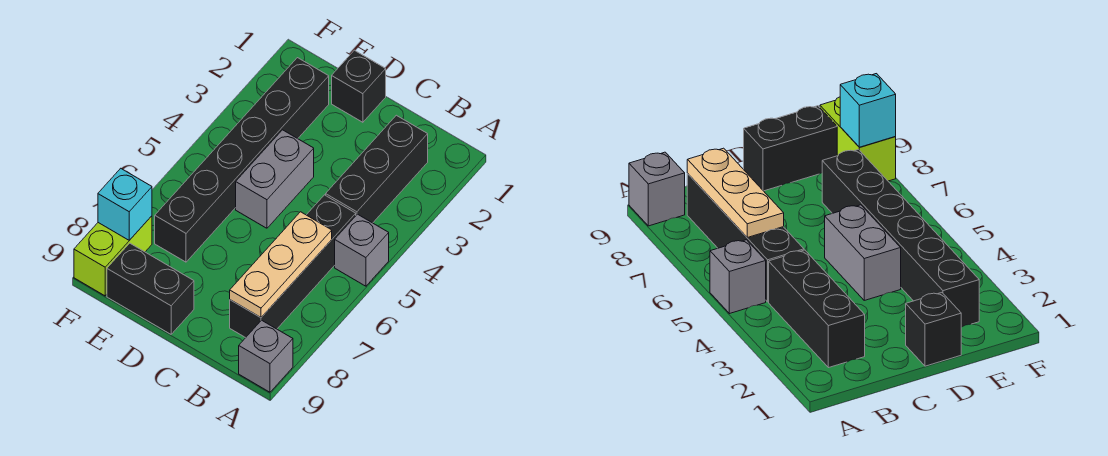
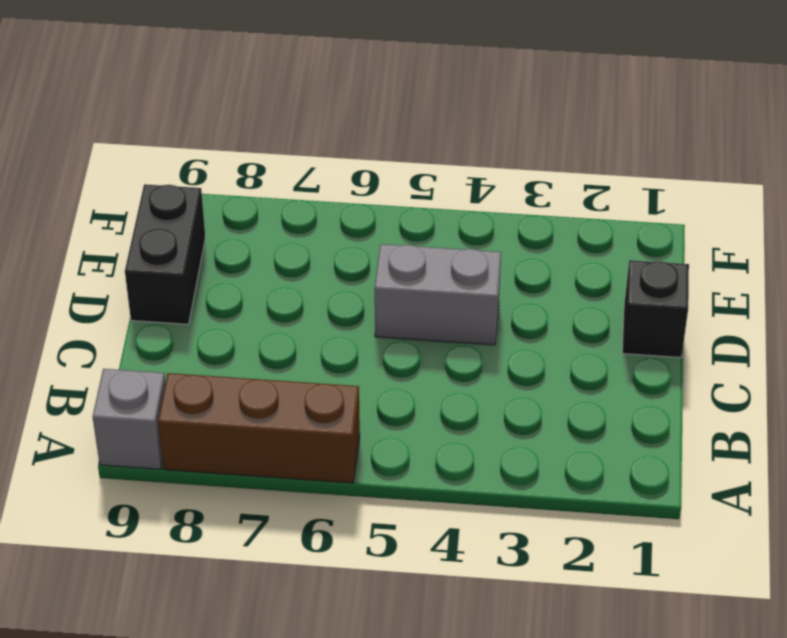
brown 1x3 brick [158,373,360,483] -> none
none -> grey 1x1 brick [335,214,389,286]
none -> black 1x3 brick [326,115,428,223]

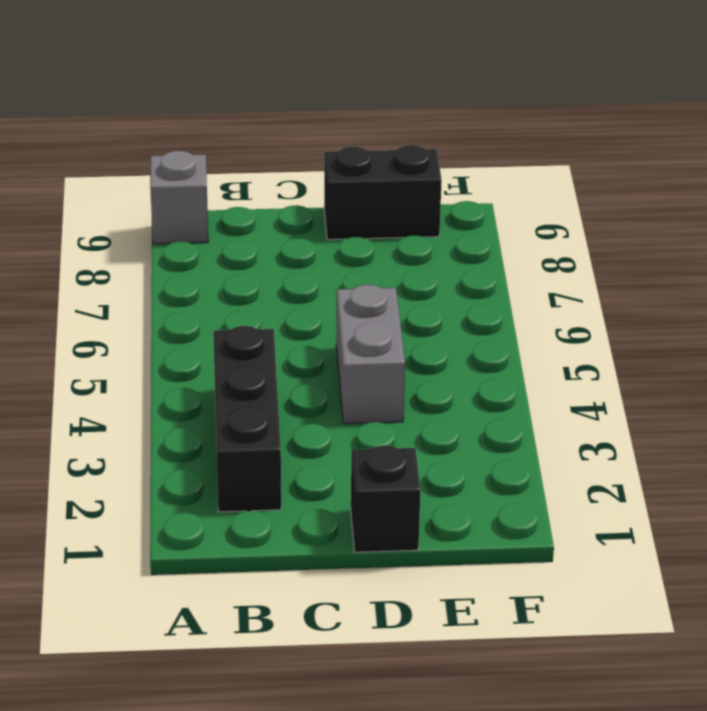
none -> grey 1x1 brick [335,214,389,286]
none -> black 1x4 brick [230,195,356,338]

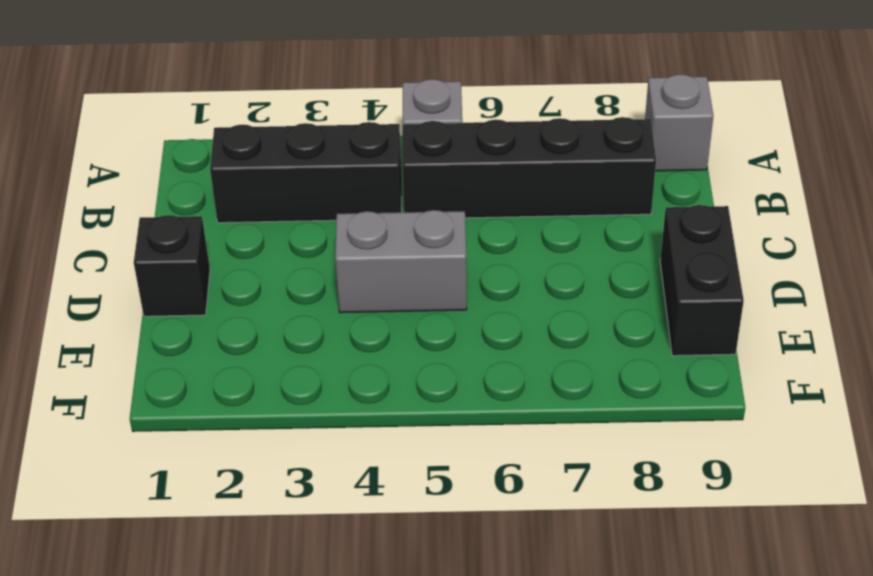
none -> black 1x6 brick [155,58,329,262]
none -> lime 1x2 brick [74,216,152,296]

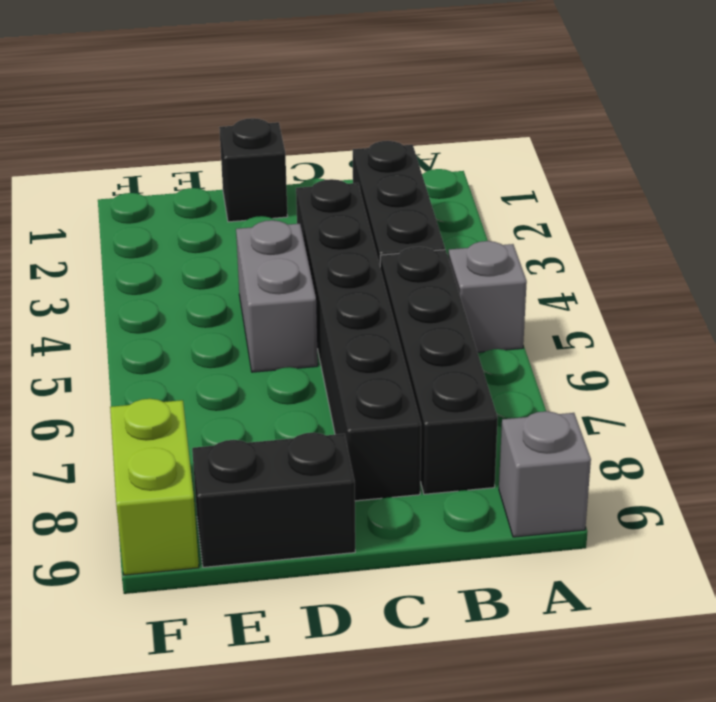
black 1x6 brick [296,179,421,501] -> black 1x6 brick moved to [155,58,329,262]
none -> tan 1x3 plate [230,212,332,317]
none -> cyan 1x1 brick [98,168,152,240]

